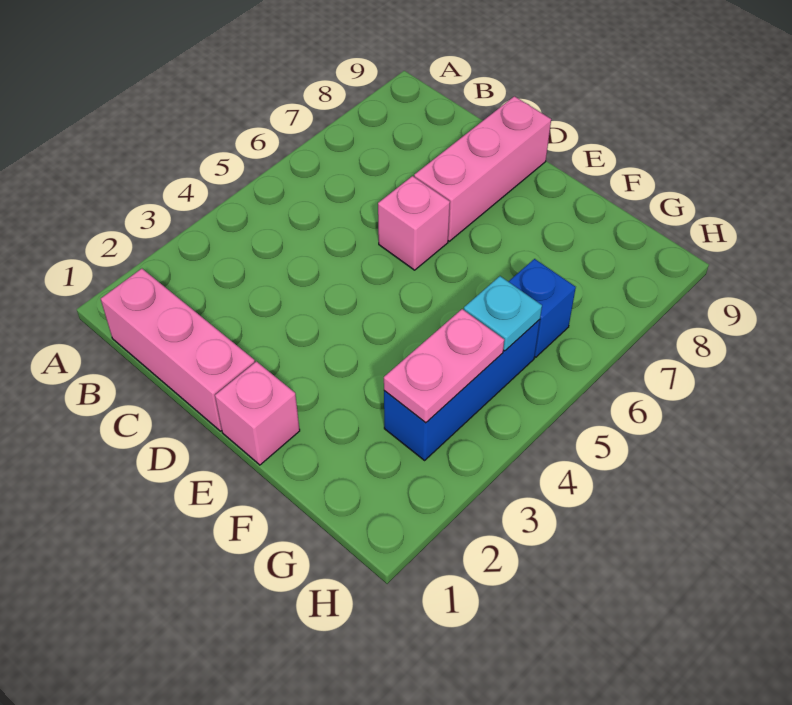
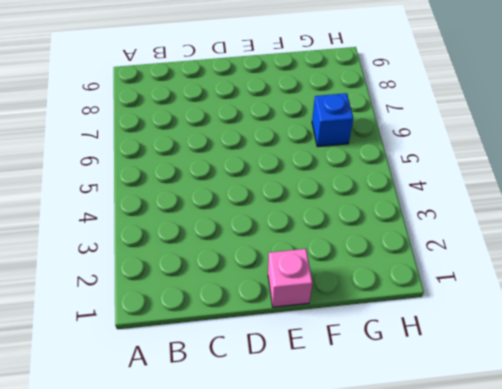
none -> pink 1x3 brick [101,269,255,431]
none -> pink 1x1 brick [378,176,450,270]

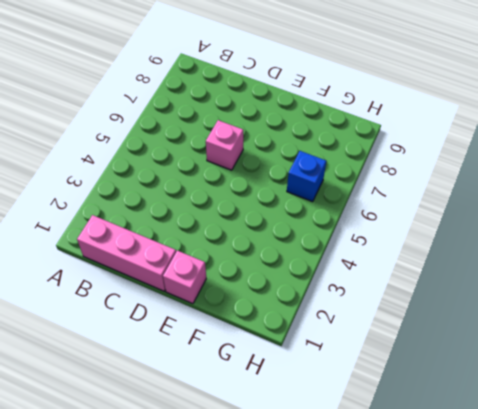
none -> pink 1x3 brick [414,96,551,241]
none -> blue 1x3 brick [384,320,540,460]

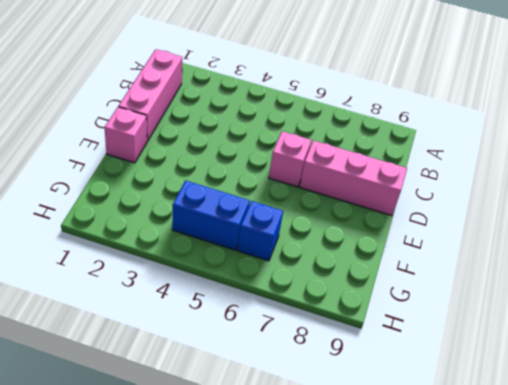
blue 1x2 brick [172,181,250,250] -> blue 1x3 brick [384,320,540,460]
none -> pink 1x2 plate [384,309,504,423]
none -> cyan 1x1 plate [464,276,542,351]

